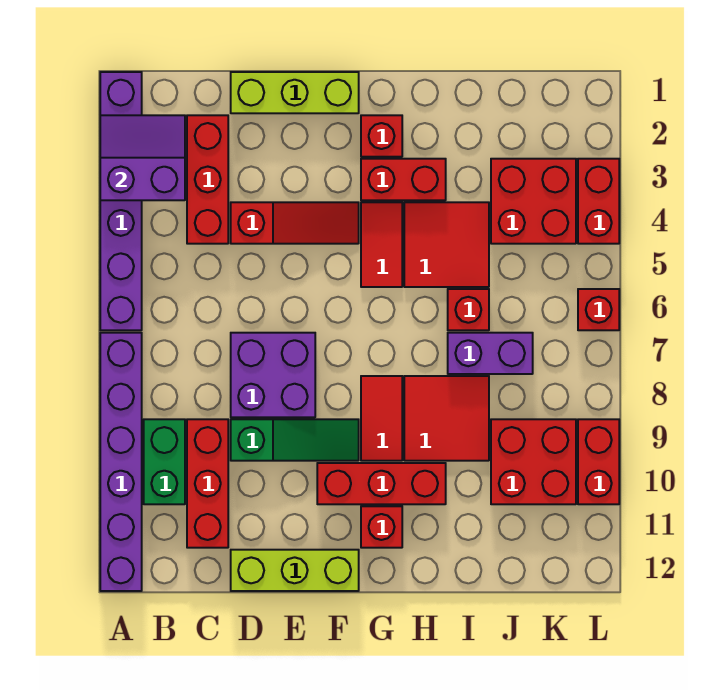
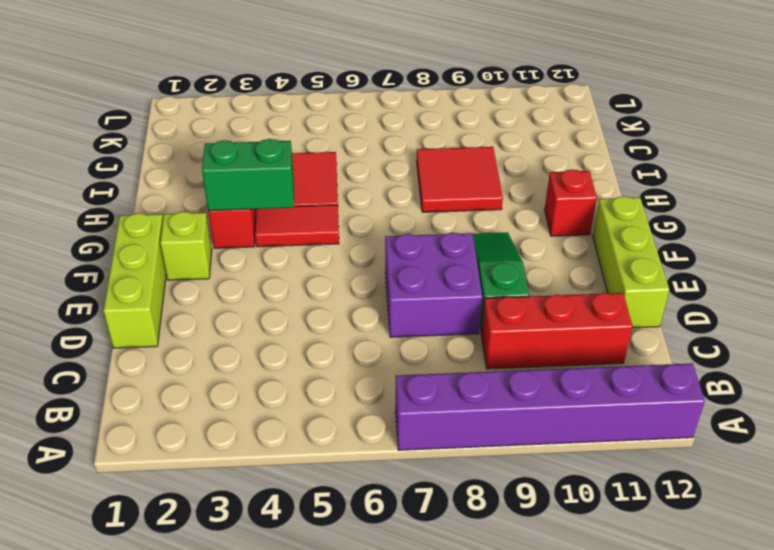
lime 1x1 brick [160,212,212,280] -> none
green 1x2 brick [202,139,294,211] -> green 1x2 brick moved to [144,419,185,504]
none -> purple 1x6 brick [100,72,142,330]
none -> red 1x3 brick [187,115,228,244]
none -> red 1x3 slope [231,202,359,244]

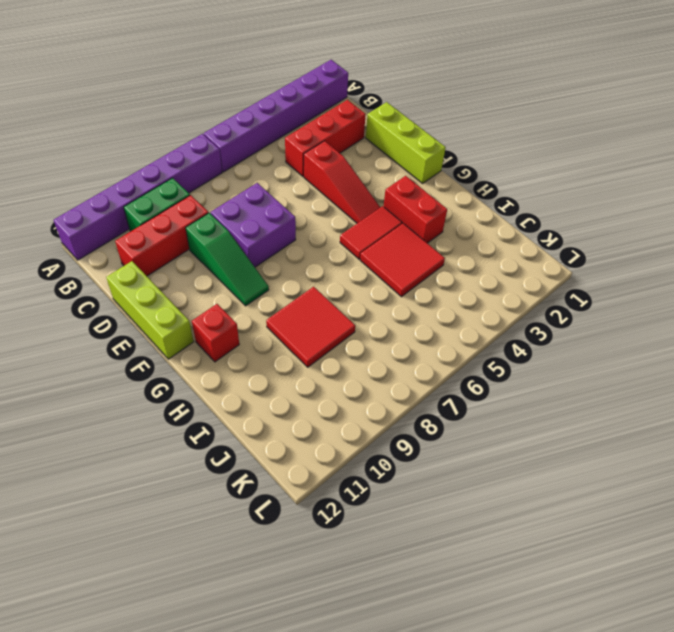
none -> red 1x3 brick [317,463,446,504]
none -> red 1x1 brick [361,115,402,157]
none -> red 1x2 tile [361,376,402,461]

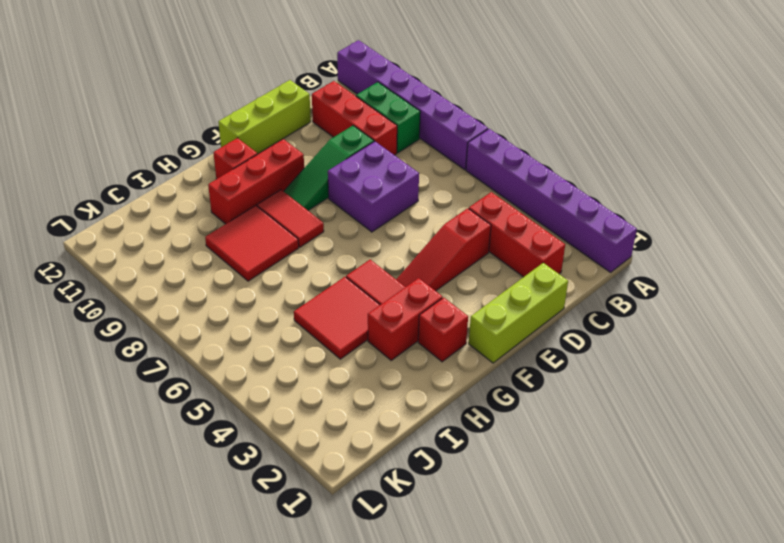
none -> red 1x1 brick [448,289,489,330]
none -> purple 1x2 brick [448,333,533,374]
none -> red 2x2 brick [491,159,576,244]

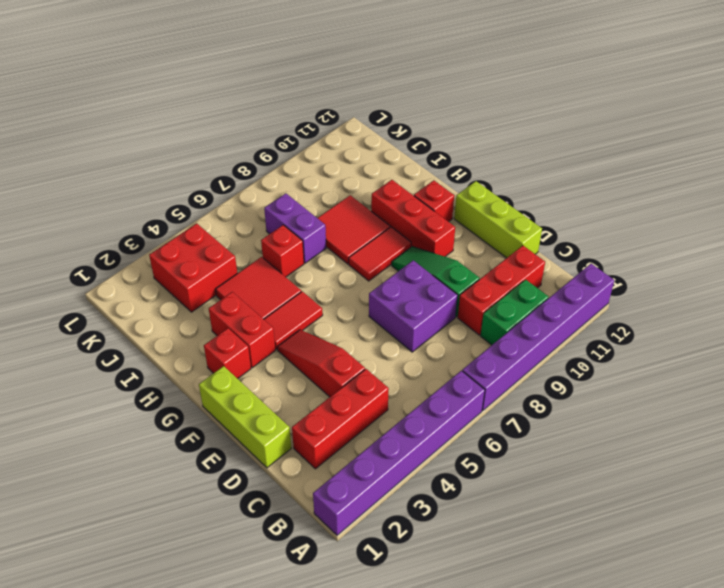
none -> red 2x2 brick [491,419,576,504]
none -> red 1x2 brick [578,159,619,244]
none -> red 1x1 brick [578,289,619,330]

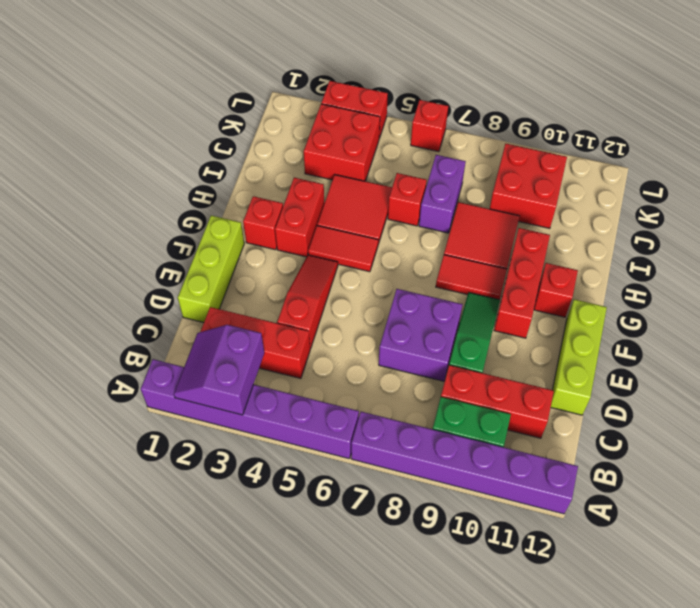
none -> red 1x2 brick [578,419,619,504]

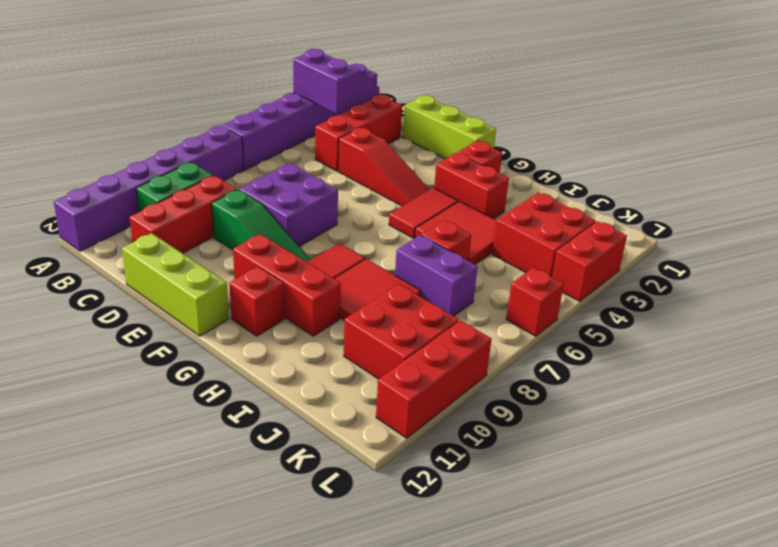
red 1x3 brick [376,320,492,438] -> red 1x2 brick [578,419,619,504]

